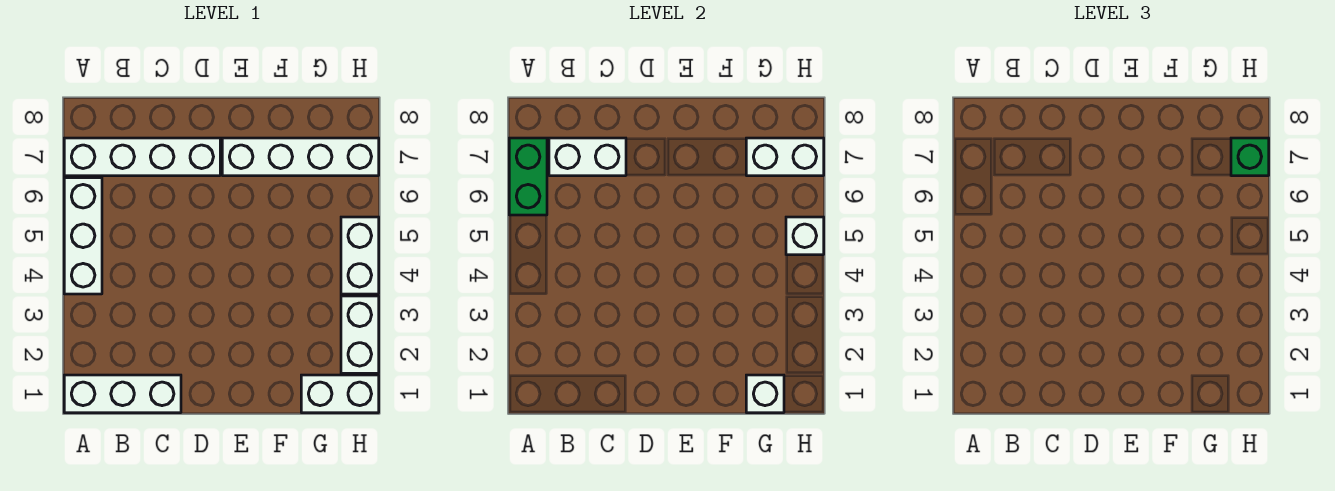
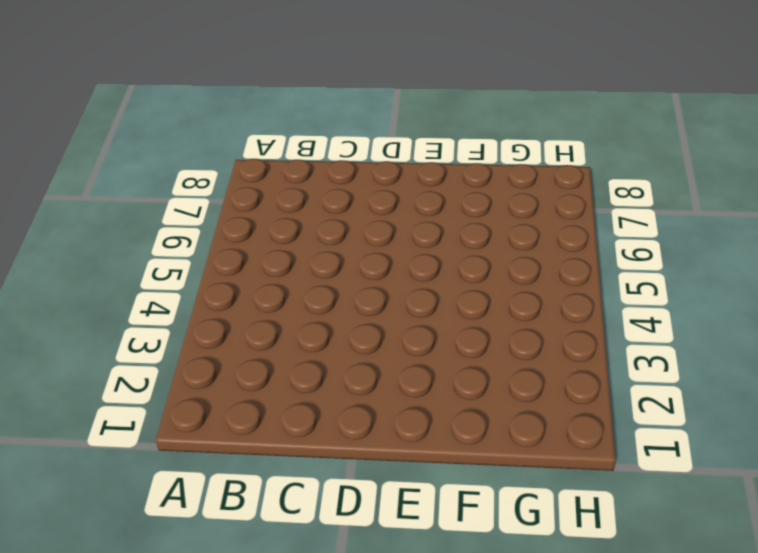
none -> white 1x3 brick [64,375,181,413]
none -> white 1x3 brick [64,178,102,294]
none -> white 1x4 brick [64,138,220,176]

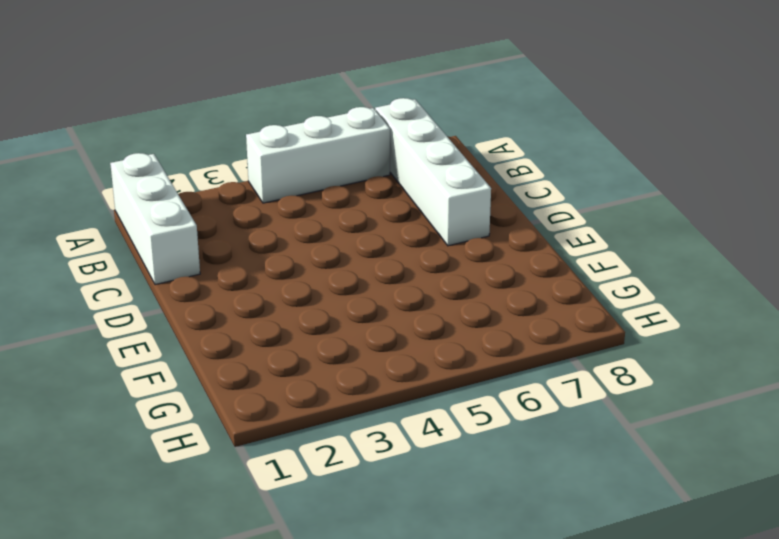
none -> white 1x4 brick [222,138,379,176]
none -> white 1x2 brick [301,375,379,413]
none -> white 1x2 brick [341,296,379,373]

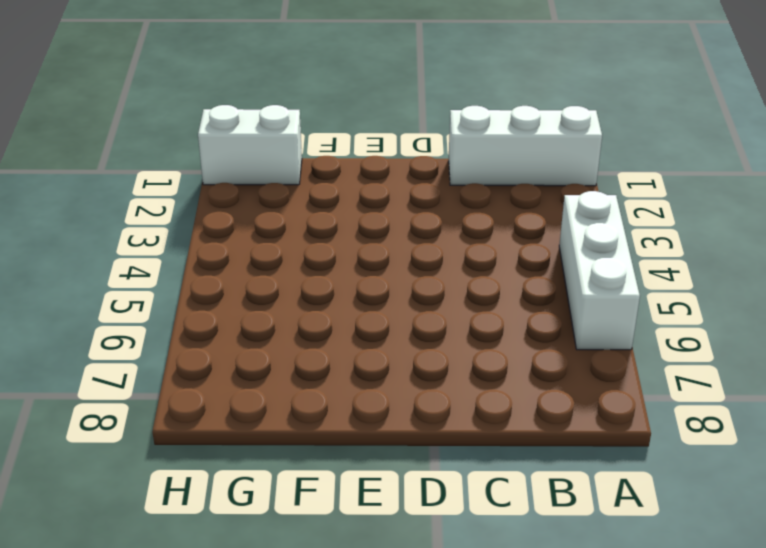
none -> white 1x4 brick [64,138,220,176]
none -> white 1x4 brick [222,138,379,176]
none -> white 1x2 brick [341,296,379,373]

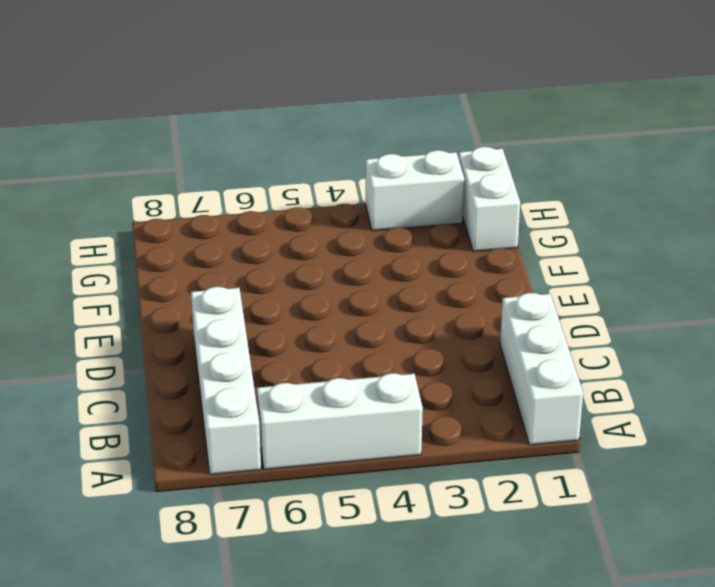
none -> white 1x4 brick [222,138,379,176]
none -> white 1x2 brick [341,217,379,294]
none -> green 1x2 brick [509,138,547,215]

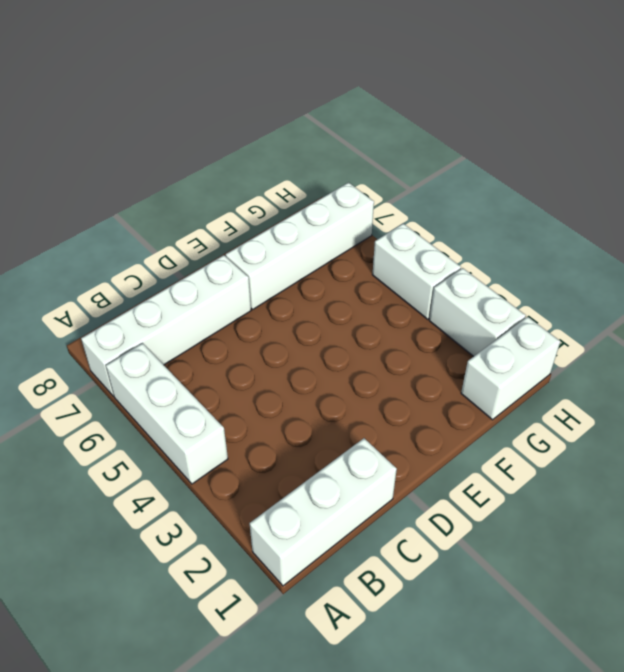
none -> green 1x2 brick [509,138,547,215]
none -> white 1x2 brick [549,138,626,176]
none -> white 1x1 brick [746,375,784,413]

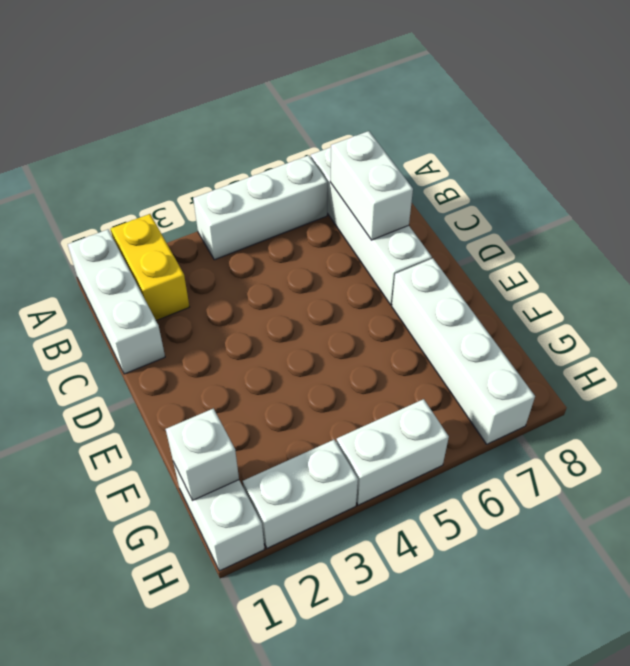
yellow 1x2 brick [111,214,189,321] -> none
none -> green 1x2 brick [509,138,547,215]
none -> white 1x2 brick [746,138,824,176]
none -> white 1x1 brick [786,217,824,255]

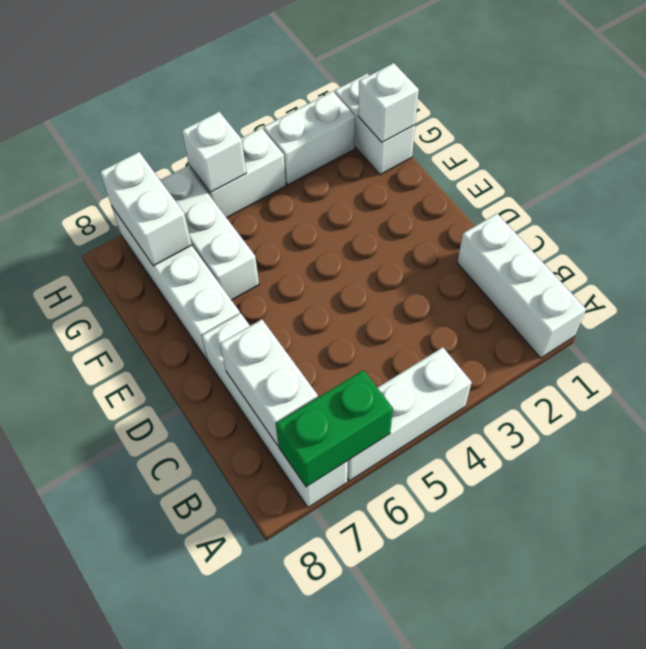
white 1x3 brick [160,166,259,300] -> none
none -> green 1x1 brick [1231,138,1269,176]

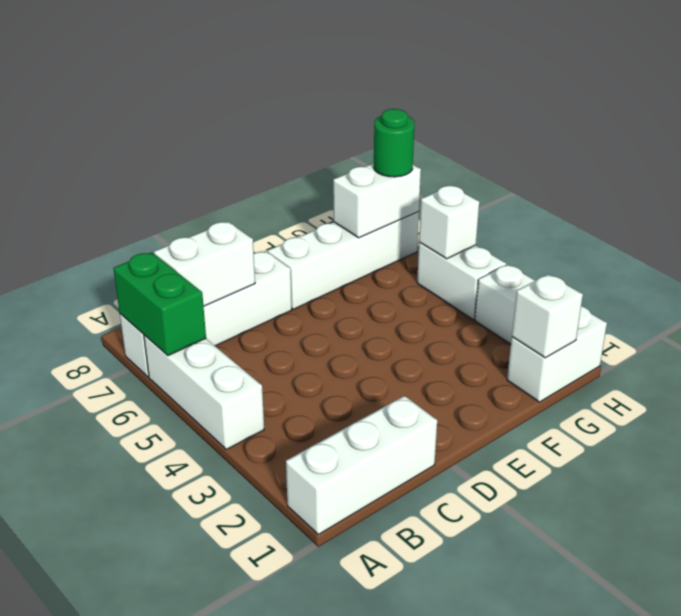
green 1x1 round brick [374,109,414,177] -> green 1x1 brick [1231,138,1269,176]

